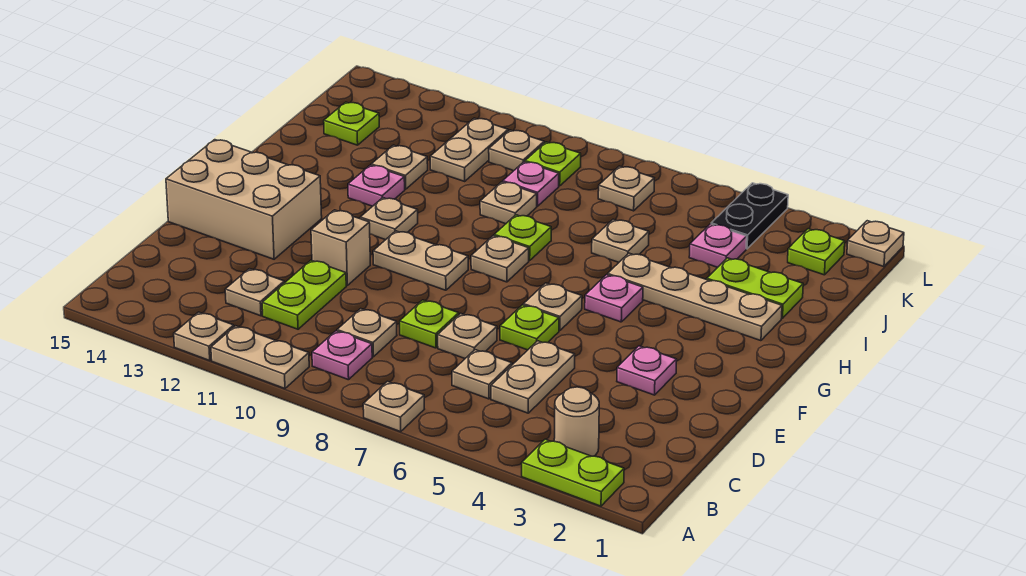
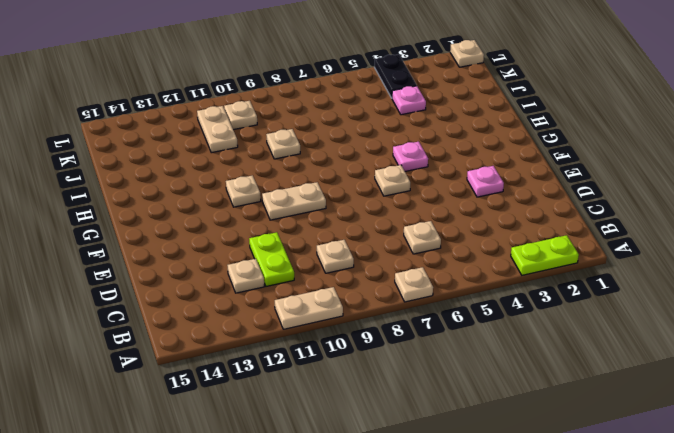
none -> tan 1x1 plate [174,312,234,360]
none -> tan 1x1 round brick [554,387,599,456]
none -> pink 1x1 plate [312,331,372,380]
none -> tan 1x2 plate [491,341,575,413]

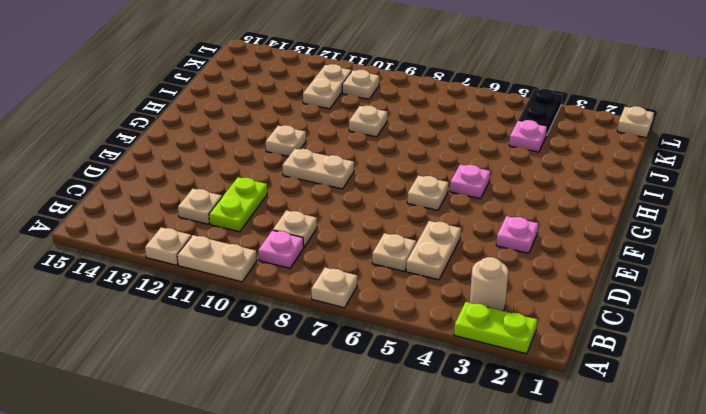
none -> tan 1x1 plate [438,313,497,358]
none -> lime 1x1 plate [400,300,459,348]
none -> lime 1x1 plate [500,305,559,350]
none -> tan 1x1 brick [311,210,370,285]

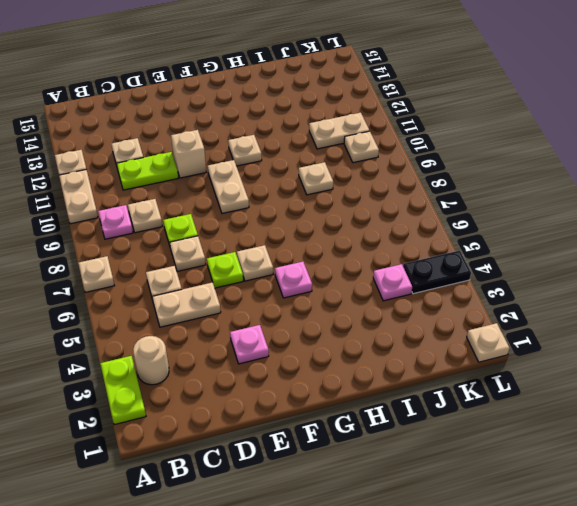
none -> tan 2x3 brick [166,140,322,259]
none -> tan 1x1 plate [471,236,529,282]
none -> tan 1x4 plate [608,253,782,341]
none -> lime 1x1 plate [494,215,551,261]

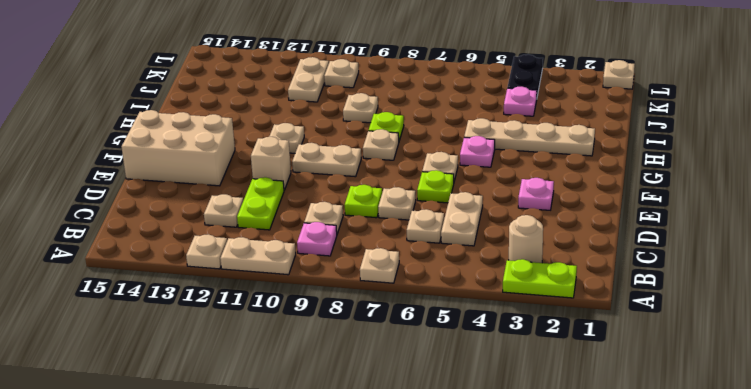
none -> pink 1x1 plate [348,165,405,206]
none -> lime 1x2 plate [707,258,803,318]
none -> tan 1x1 plate [592,219,649,262]
none -> tan 1x1 plate [371,145,428,189]

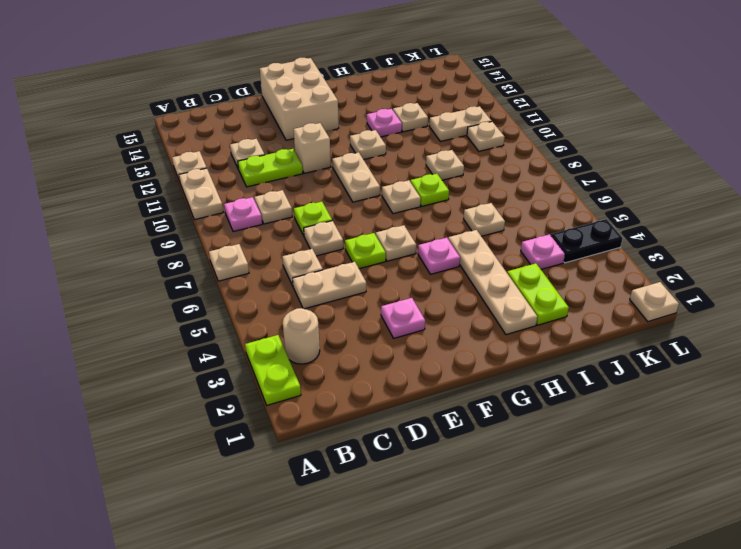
none -> pink 1x1 plate [503,162,559,206]
none -> lime 1x1 plate [324,102,379,145]
none -> lime 1x1 plate [788,229,845,275]
none -> tan 1x1 plate [598,166,654,211]

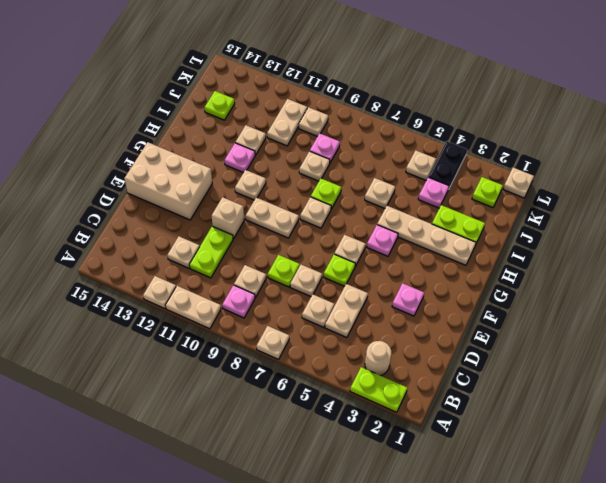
tan 1x1 plate [406,150,436,180] -> tan 1x1 plate moved to [598,166,654,211]
none -> lime 1x1 plate [525,142,581,186]

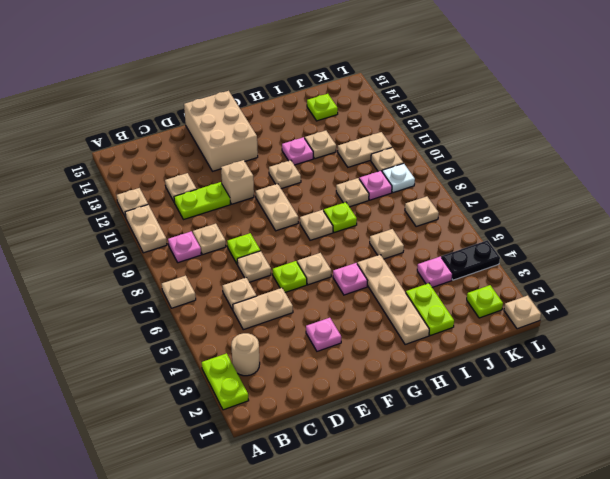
white 1x1 plate [382,163,415,193] -> lime 1x1 plate [525,142,581,186]

